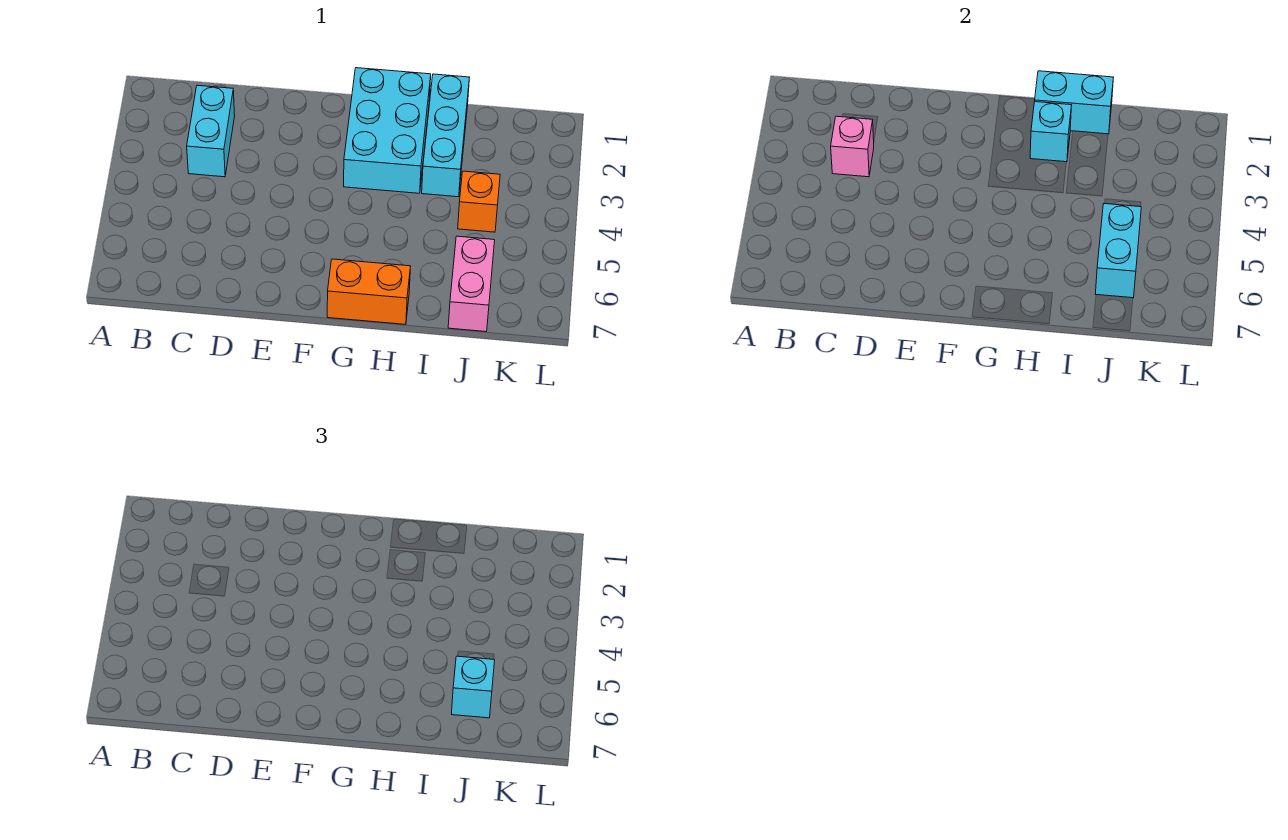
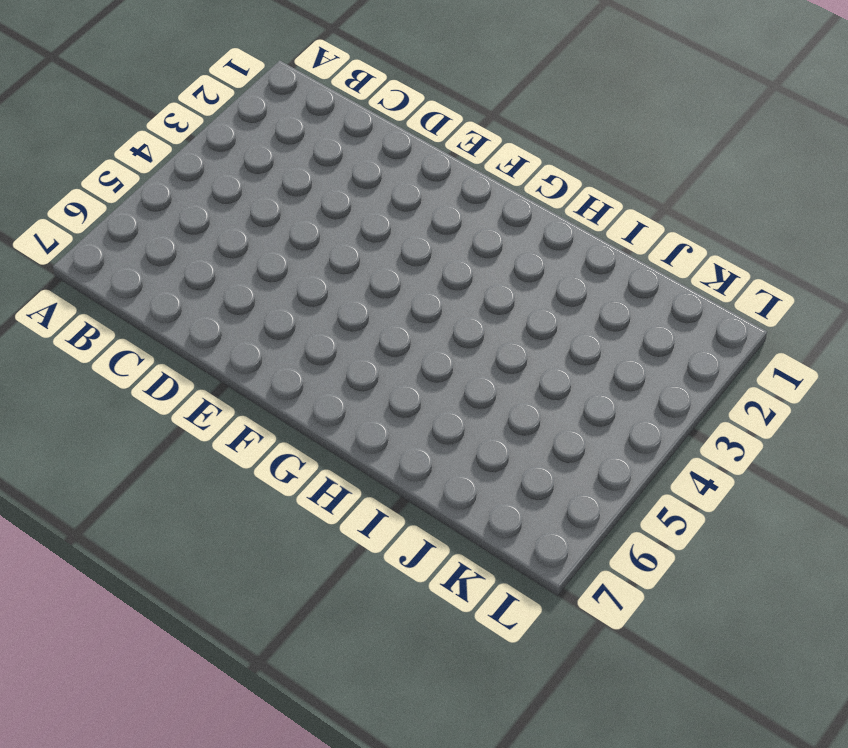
none -> cyan 1x2 brick [187,85,235,177]
none -> cyan 2x3 brick [344,68,431,193]

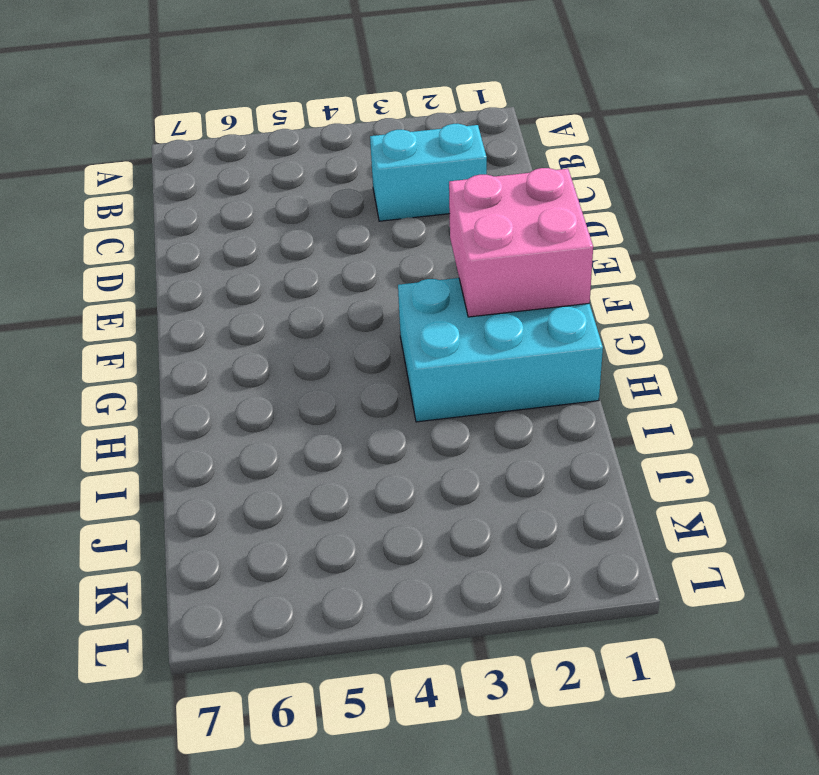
pink 2x2 brick [449,168,593,317] -> none
none -> orange 1x2 brick [327,259,411,324]
none -> cyan 1x3 brick [422,74,469,197]

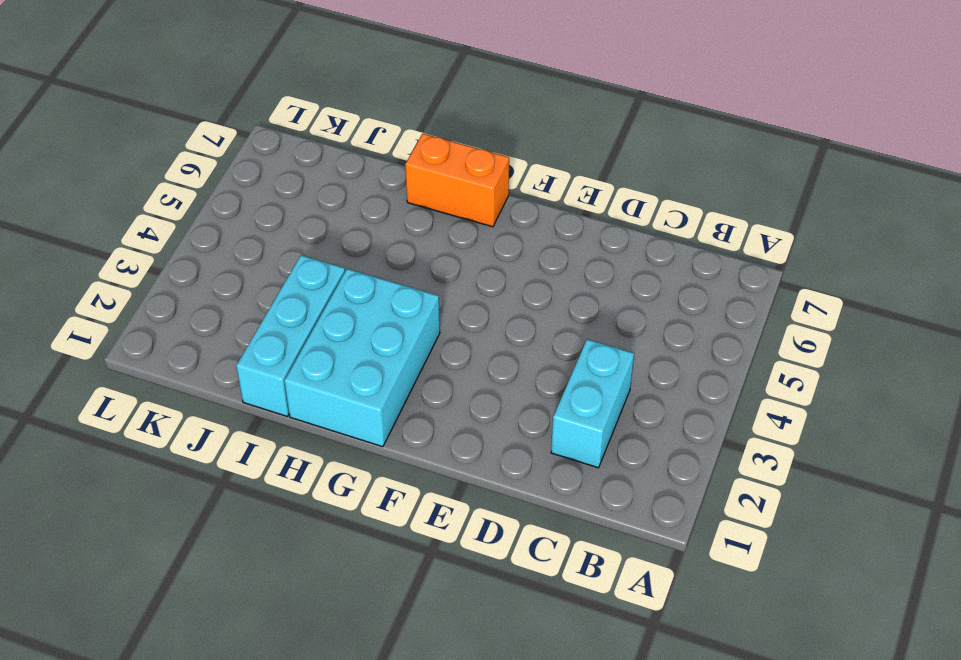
none -> orange 1x1 brick [458,171,500,232]
none -> pink 1x2 brick [448,236,495,332]

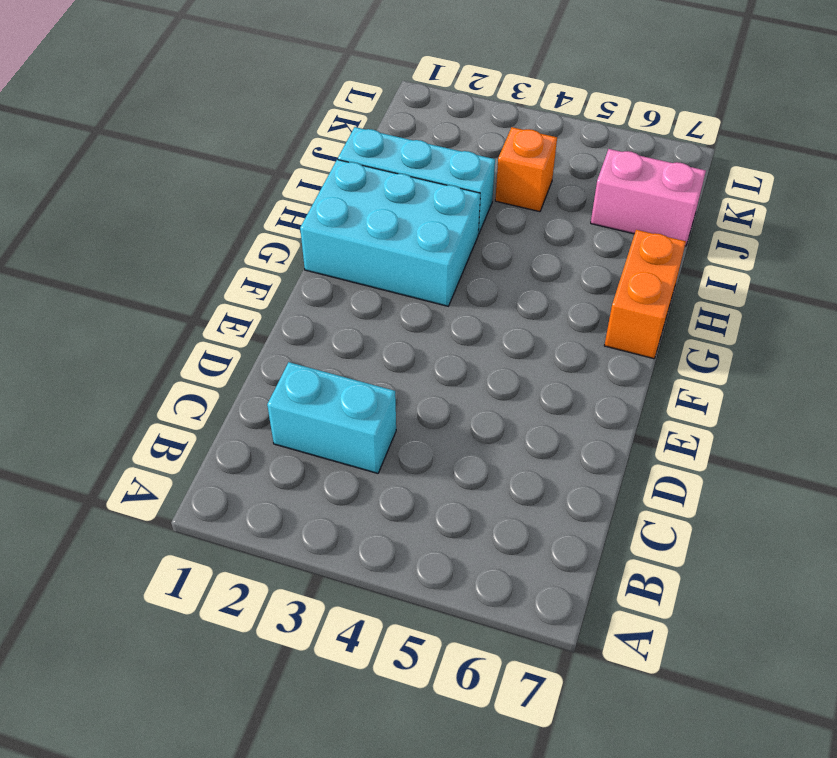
none -> pink 1x1 brick [831,116,874,177]
none -> cyan 1x2 brick [1035,71,1113,134]

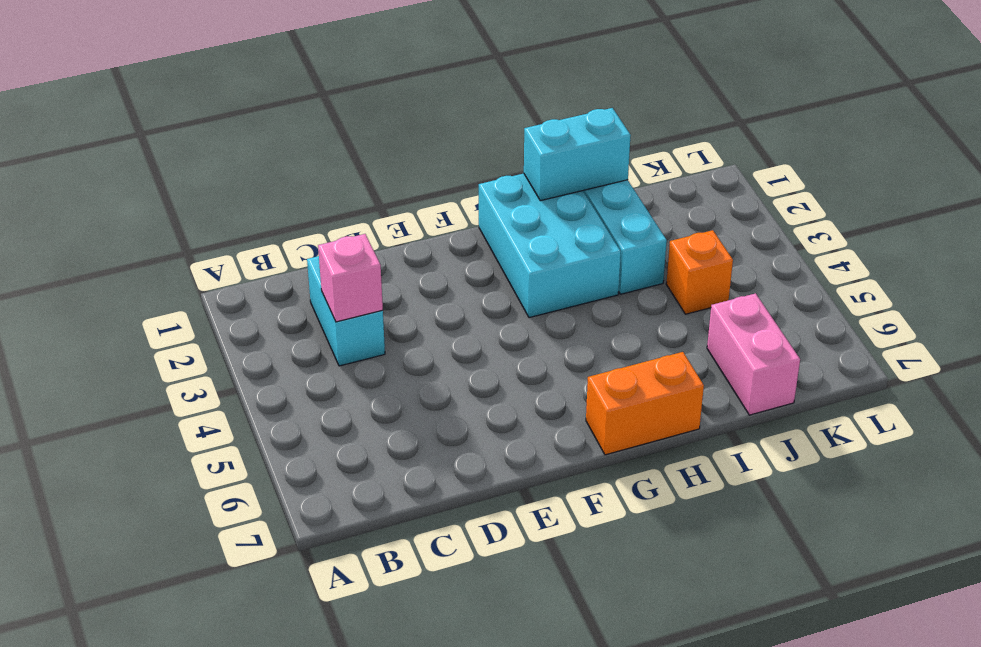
none -> cyan 1x1 brick [1030,102,1072,162]
none -> cyan 1x2 brick [1096,204,1141,298]

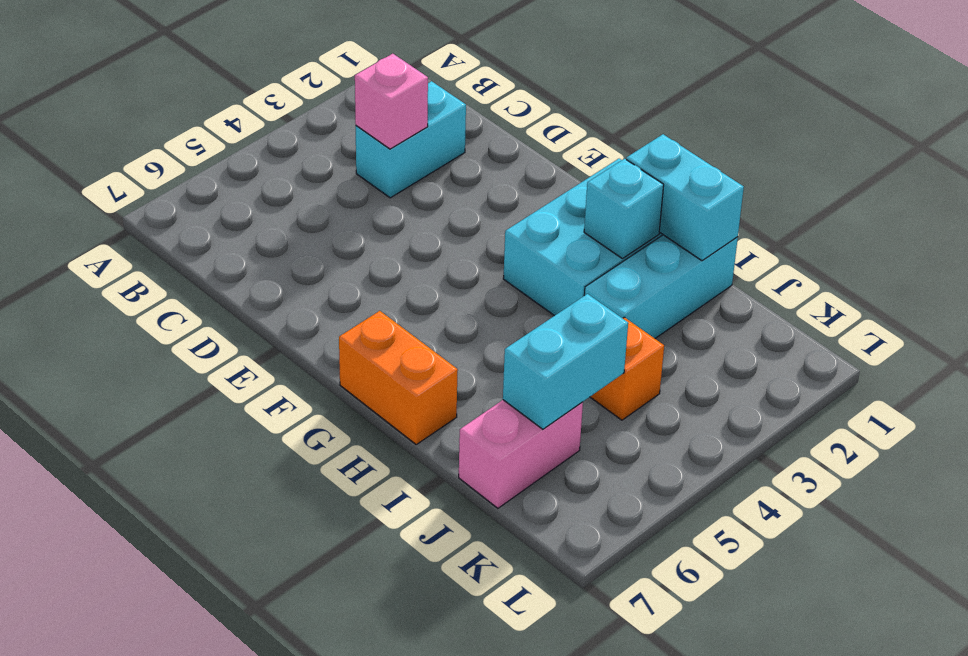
none -> cyan 1x1 brick [452,656,495,718]

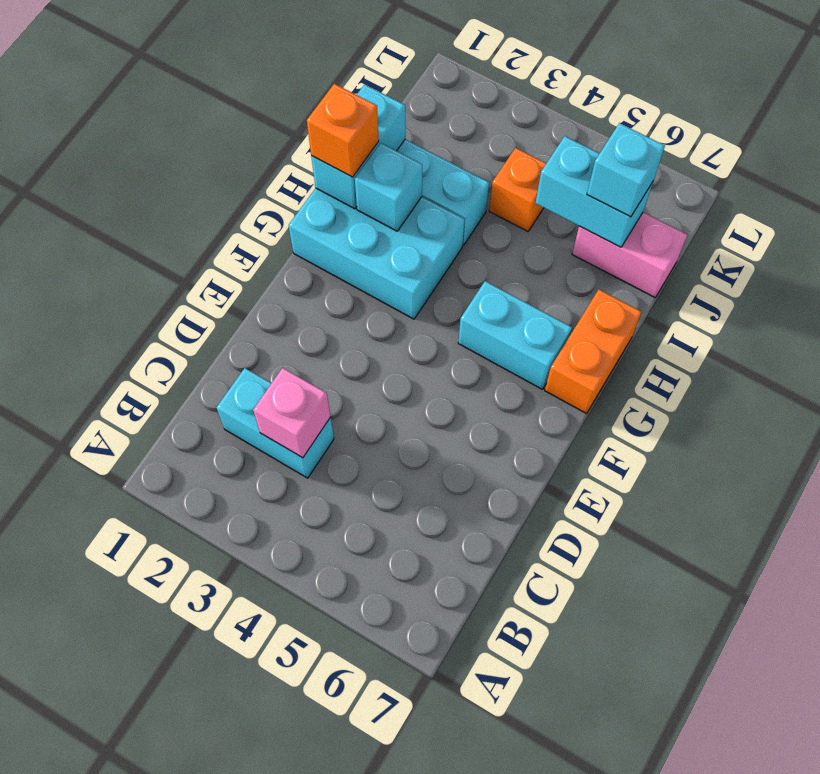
cyan 1x2 brick [458,281,572,389] -> none
orange 1x1 brick [307,84,379,177] -> none

